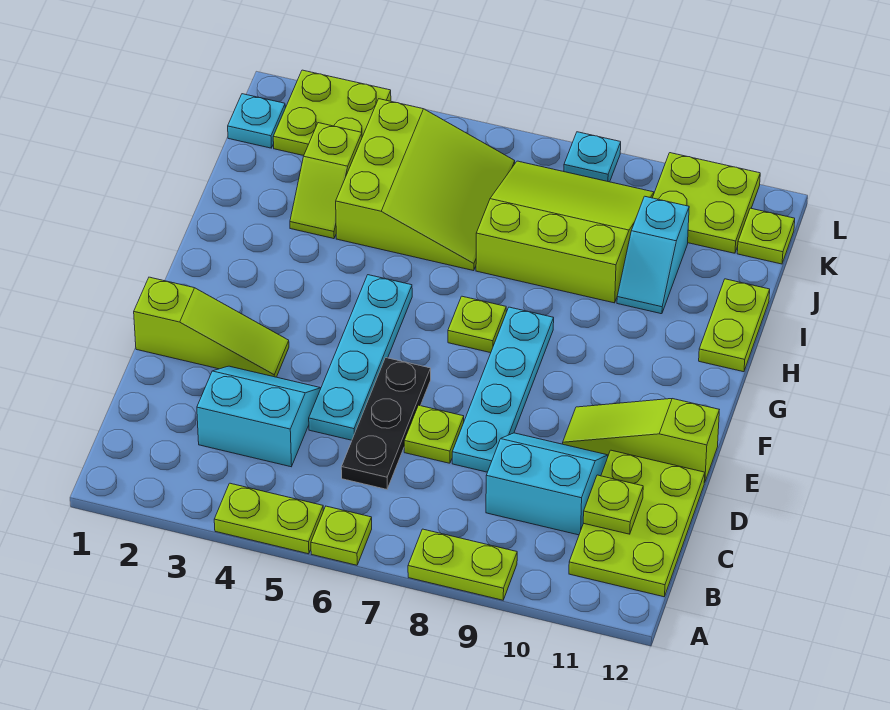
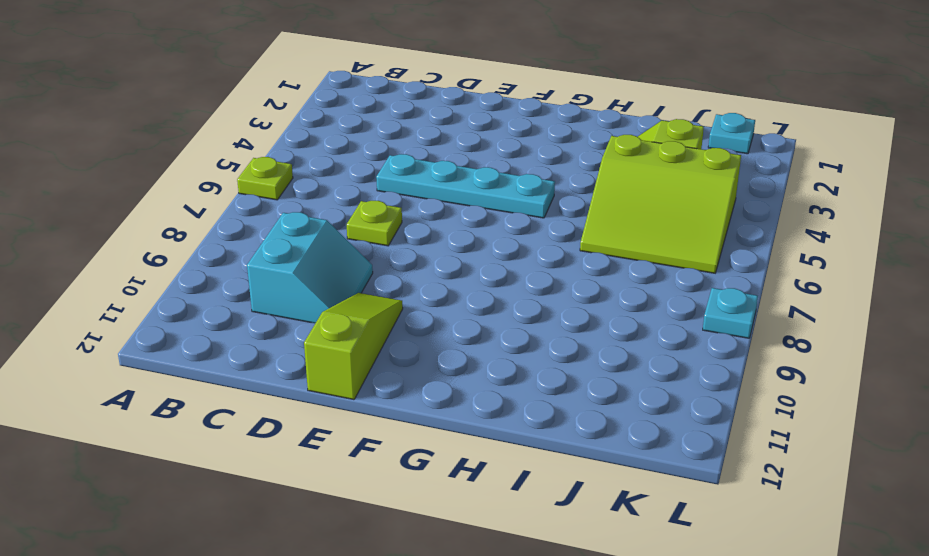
none -> lime 1x2 plate [214,483,323,554]
none -> lime 1x2 plate [408,529,517,600]
none -> lime 2x3 plate [569,450,705,597]

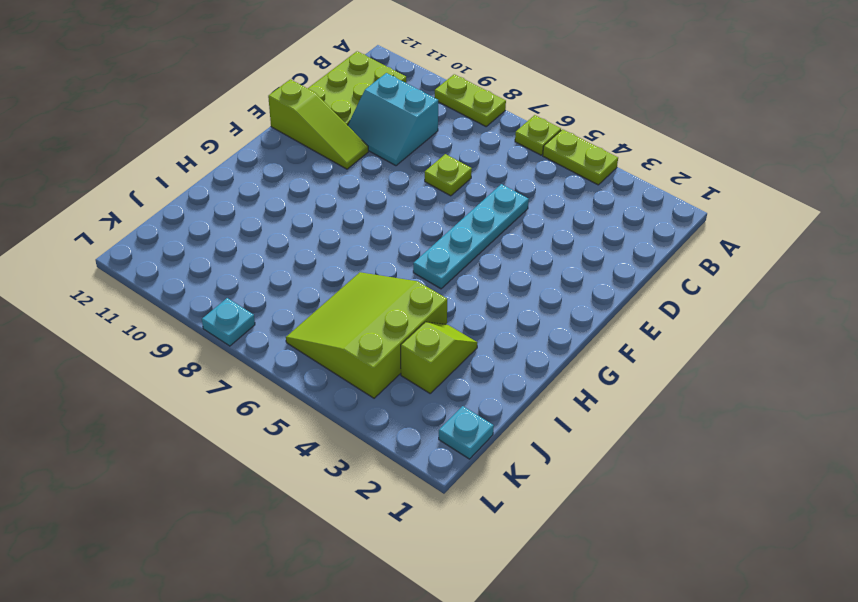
none -> cyan 2x2 slope [197,366,321,467]
none -> black 1x3 plate [341,358,431,489]
none -> cyan 1x4 plate [452,307,554,472]

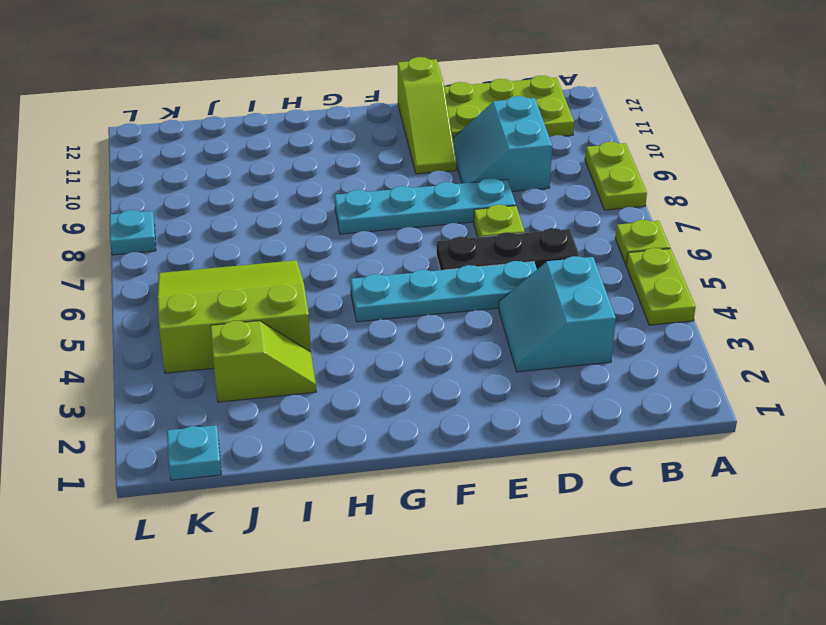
none -> lime 1x3 slope [134,277,289,377]
none -> lime 1x1 plate [448,296,506,353]
none -> lime 1x2 plate [699,279,770,372]

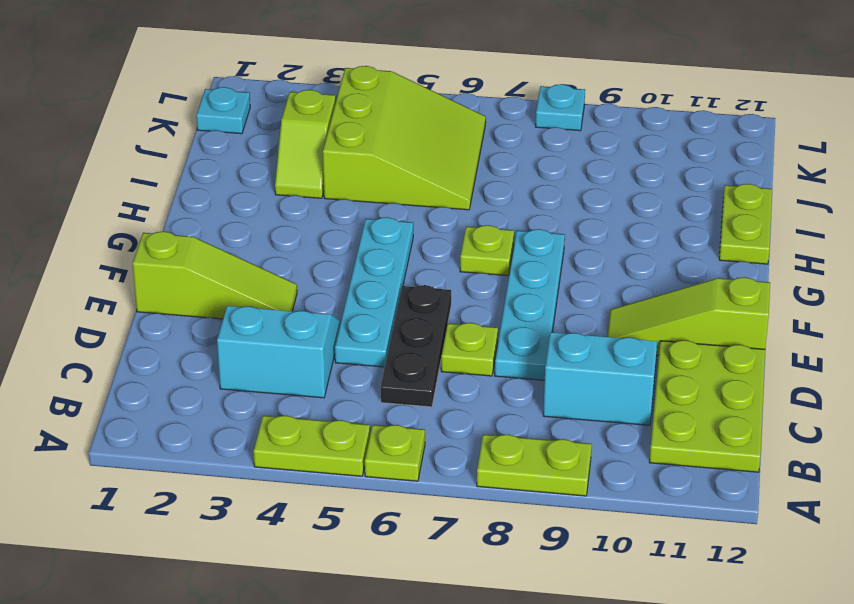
none -> lime 3x3 slope [476,161,654,303]
none -> cyan 1x2 slope [617,196,689,314]
none -> lime 2x2 plate [273,70,391,156]

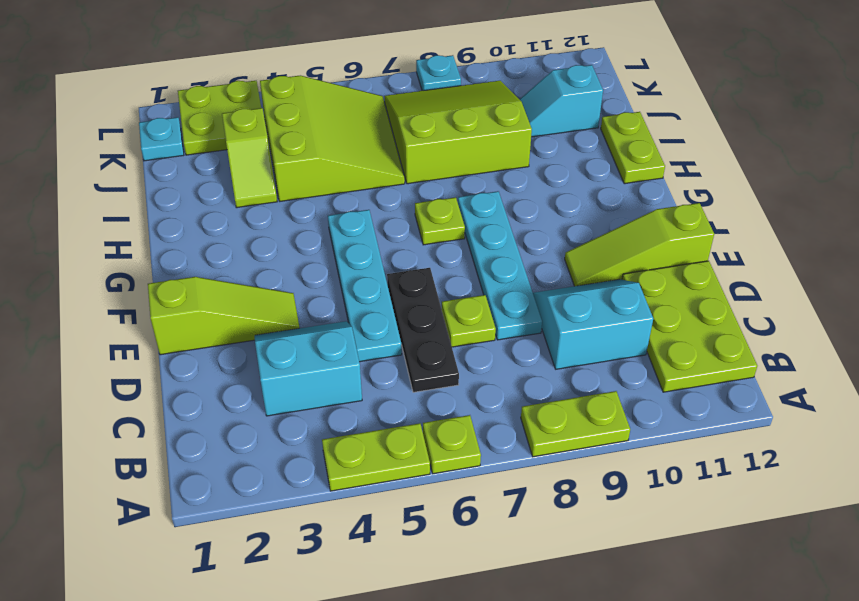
cyan 1x2 slope [519,65,603,137] -> cyan 1x2 slope turned to [617,196,689,314]
none -> lime 2x2 plate [653,153,760,253]
none -> lime 1x1 plate [737,208,795,264]
none -> lime 1x1 plate [583,475,643,534]

